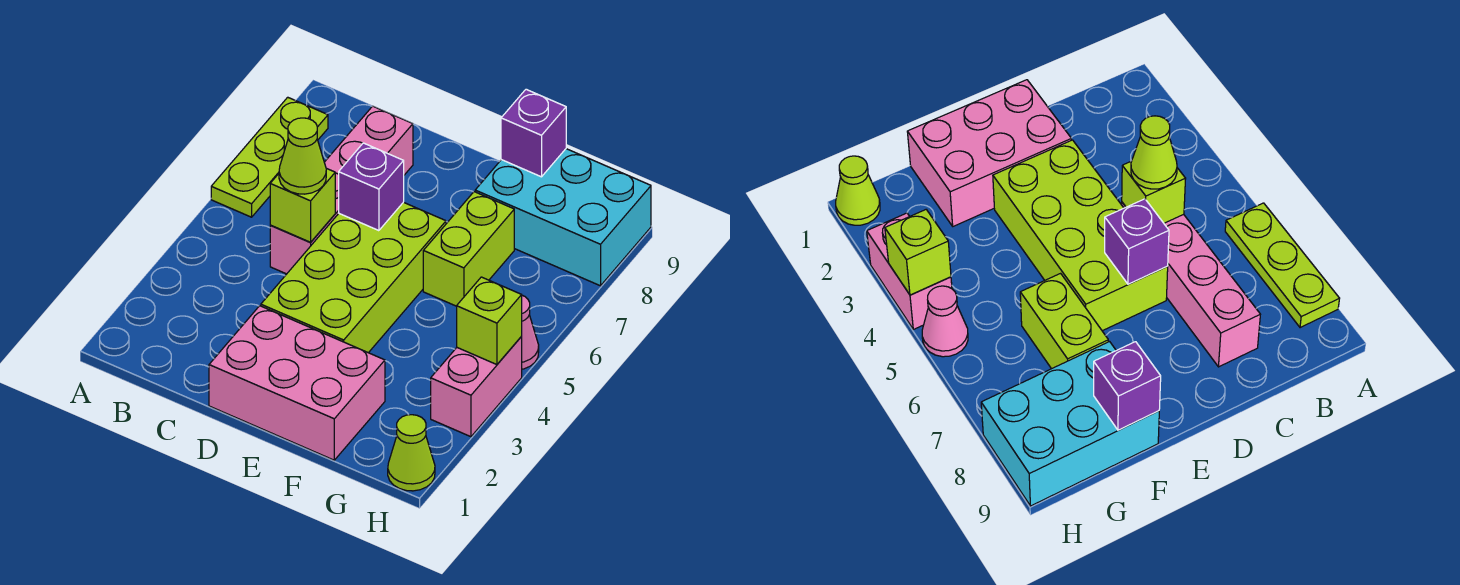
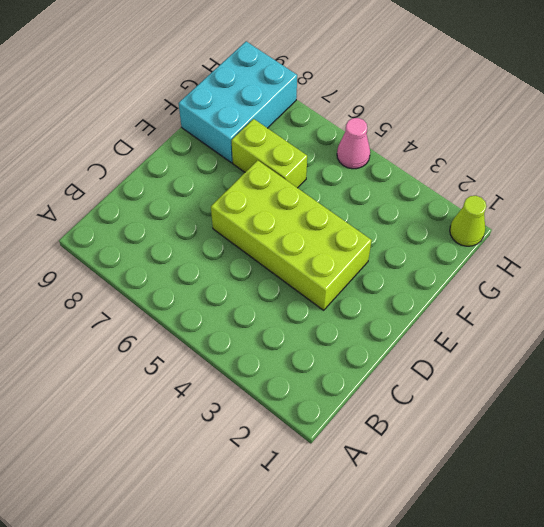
none -> lime 1x3 plate [211,97,328,217]
none -> pink 1x4 brick [270,106,413,274]
none -> pink 2x3 brick [209,306,385,460]

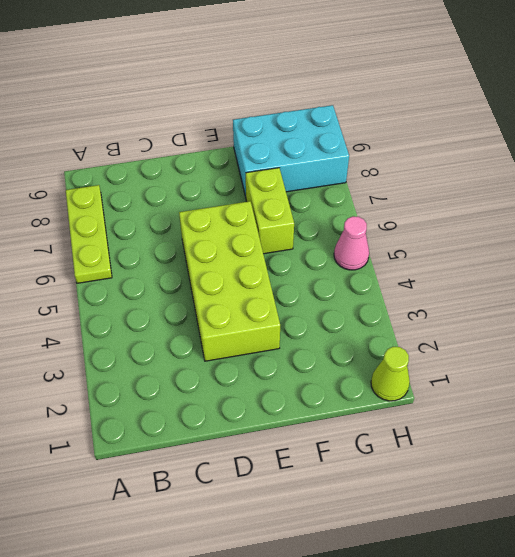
none -> pink 1x4 brick [270,106,413,274]
none -> pink 2x3 brick [209,306,385,460]
none -> pink 1x2 brick [431,337,522,437]

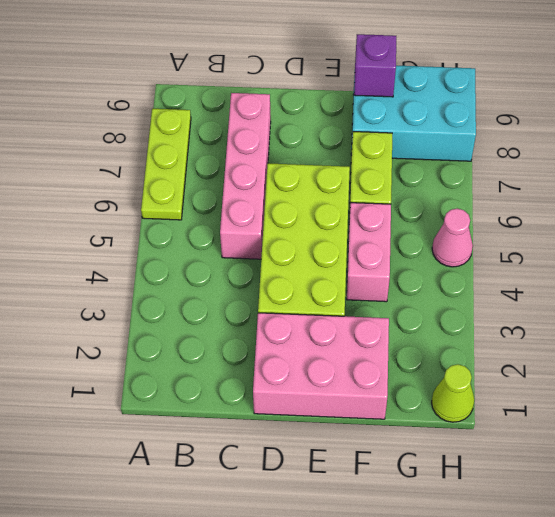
pink 1x2 brick [347,203,391,302] -> pink 1x2 brick moved to [431,337,522,437]
none -> lime 1x1 brick [270,169,335,242]
none -> purple 1x1 brick [339,143,404,231]
none -> lime 1x1 brick [457,277,522,365]

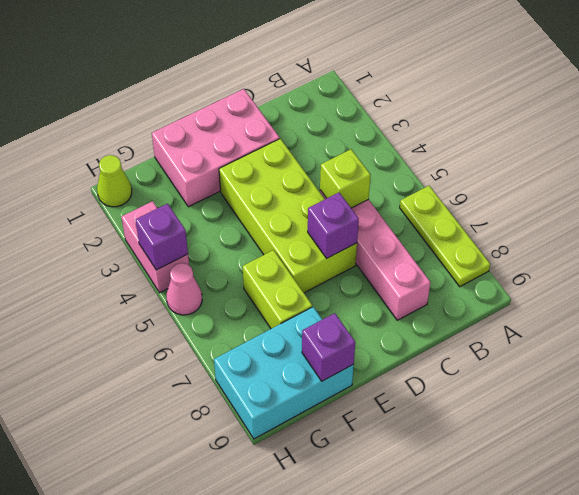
purple 1x1 brick [135,204,188,270] -> lime 1x1 brick [457,277,522,365]
none -> lime 1x1 cone [279,118,326,194]

